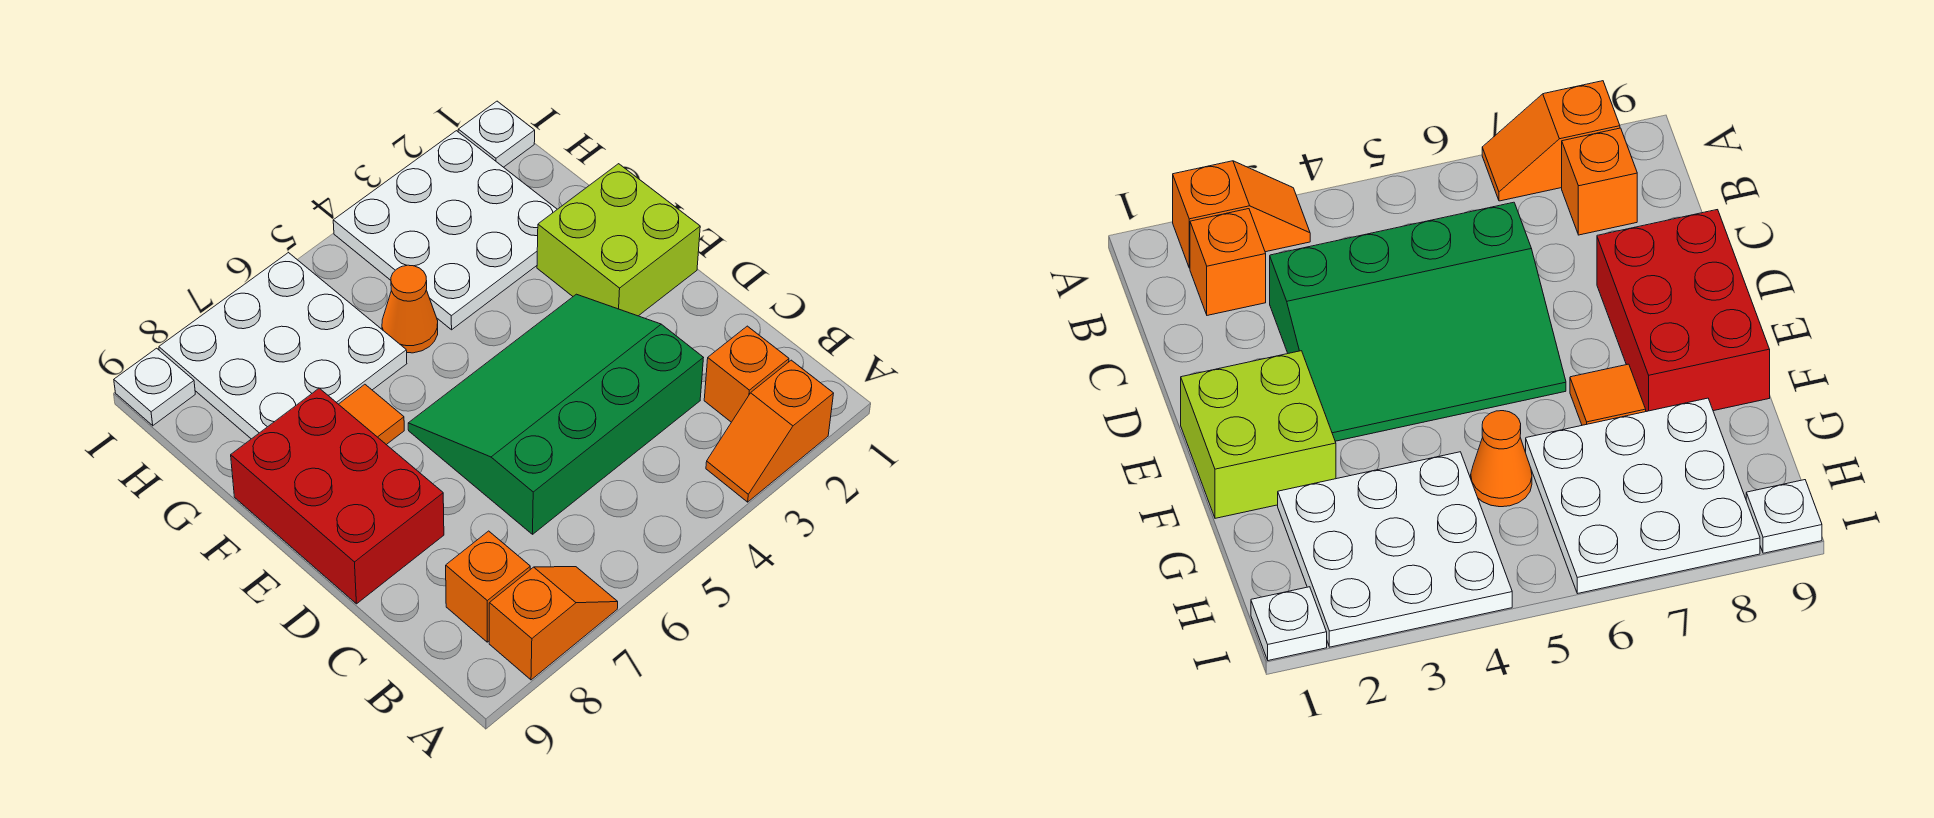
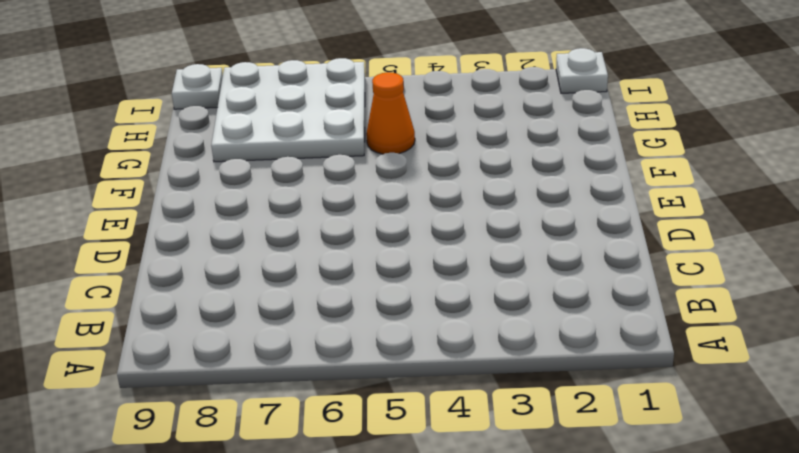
none -> orange 1x2 slope [706,360,834,502]
none -> orange 1x2 slope [489,567,618,680]
none -> orange 1x1 brick [704,326,789,422]

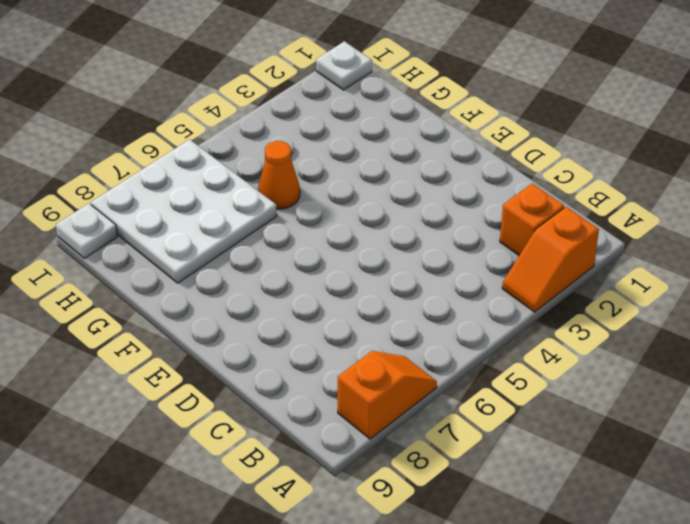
none -> orange 1x1 brick [446,531,530,642]
none -> green 3x4 slope [408,294,703,534]
none -> red 2x3 brick [231,388,444,604]

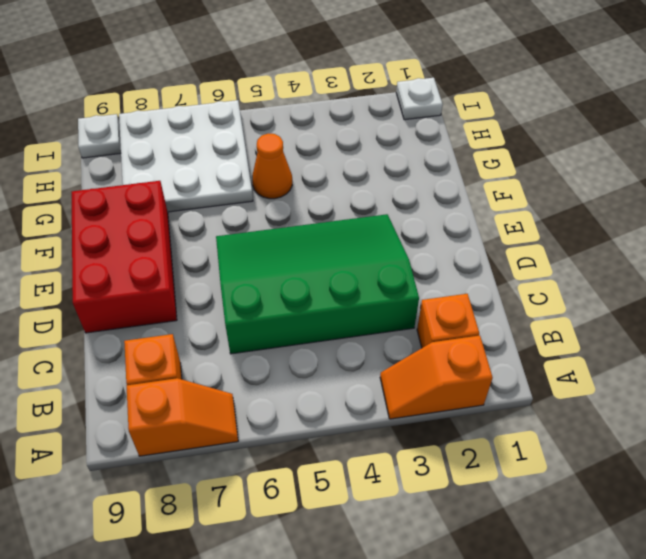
none -> lime 2x2 brick [537,164,700,316]
none -> orange 1x1 tile [339,384,404,445]
none -> white 3x3 plate [333,131,557,330]

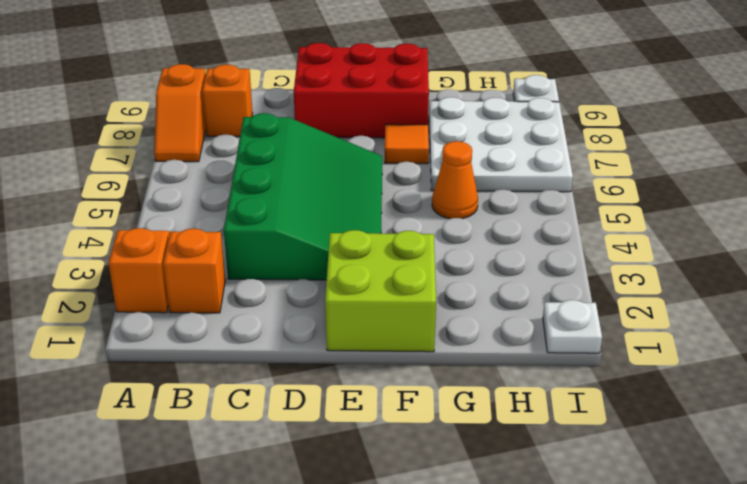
none -> white 3x3 plate [333,131,557,330]

